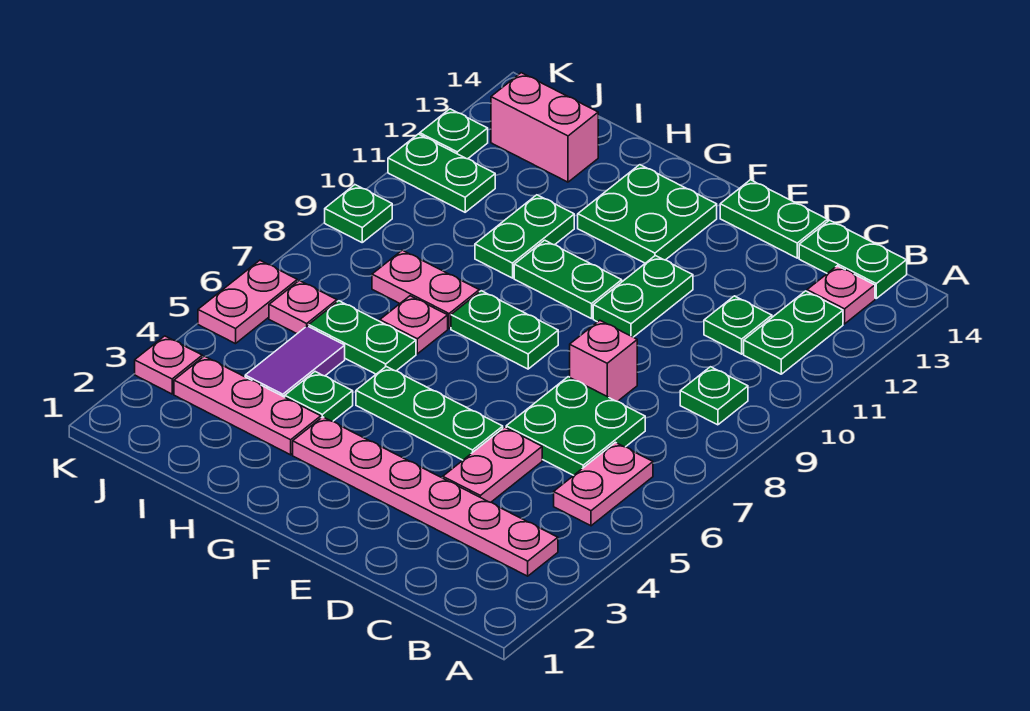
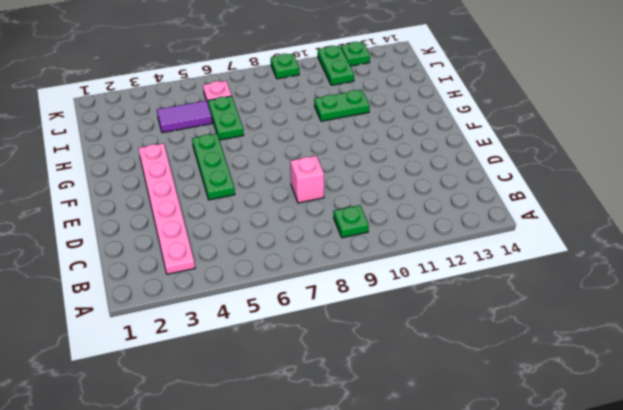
none -> pink 1x2 plate [554,442,653,526]
none -> green 1x2 plate [744,291,843,374]
none -> pink 1x1 plate [807,266,875,324]
none -> green 1x2 plate [799,220,907,298]

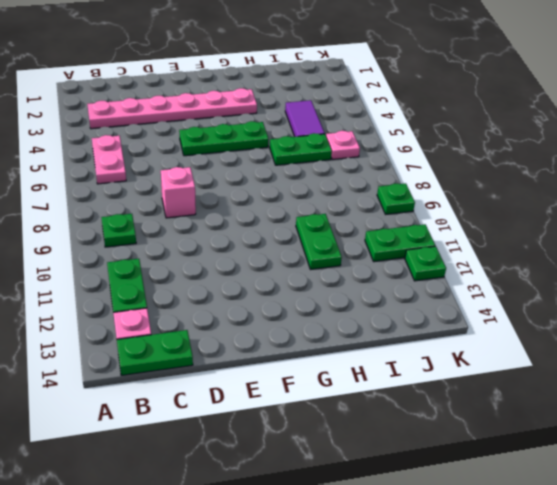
none -> green 2x2 plate [506,377,645,475]
none -> green 1x1 plate [704,296,772,354]
none -> pink 1x2 plate [443,427,542,502]
none -> green 1x2 plate [720,180,828,258]

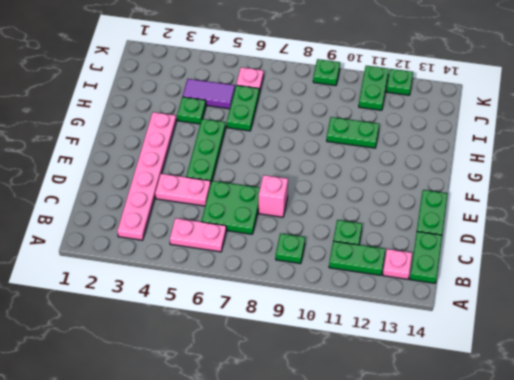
none -> green 1x2 plate [593,256,693,337]
none -> green 1x2 plate [451,291,558,369]
none -> green 1x2 plate [514,240,622,319]
none -> green 2x2 plate [578,165,717,263]

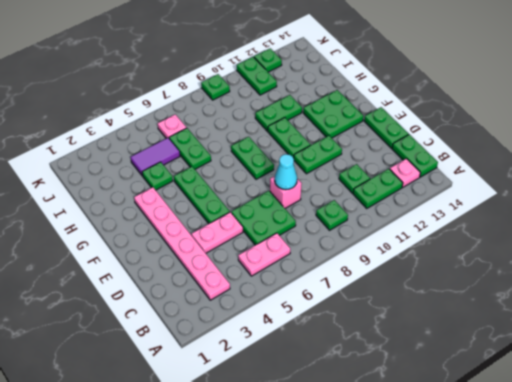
cyan 1x1 cone [275,154,297,190] -> none
none -> pink 1x3 plate [174,356,321,455]
none -> pink 1x1 plate [380,296,448,354]
none -> pink 1x2 plate [372,250,479,329]
none -> pink 1x2 brick [491,73,598,182]

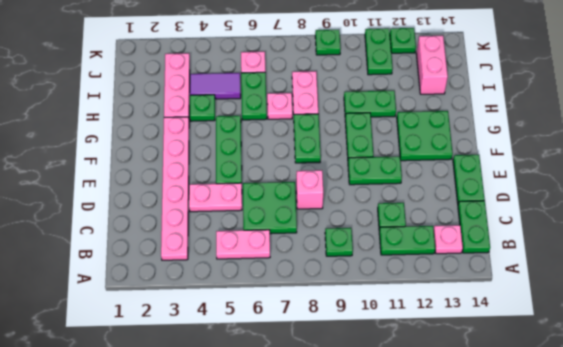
none -> pink 1x1 plate [135,336,202,394]
none -> pink 1x2 plate [198,260,297,344]

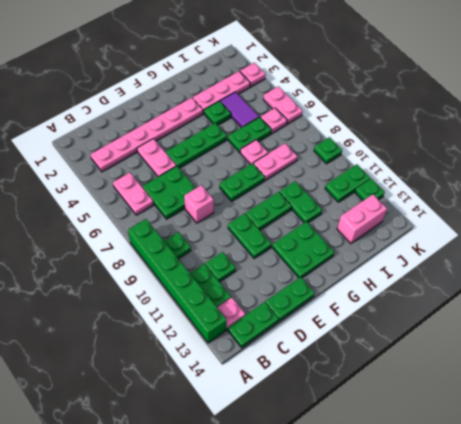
green 1x6 brick [128,219,227,343] -> none

